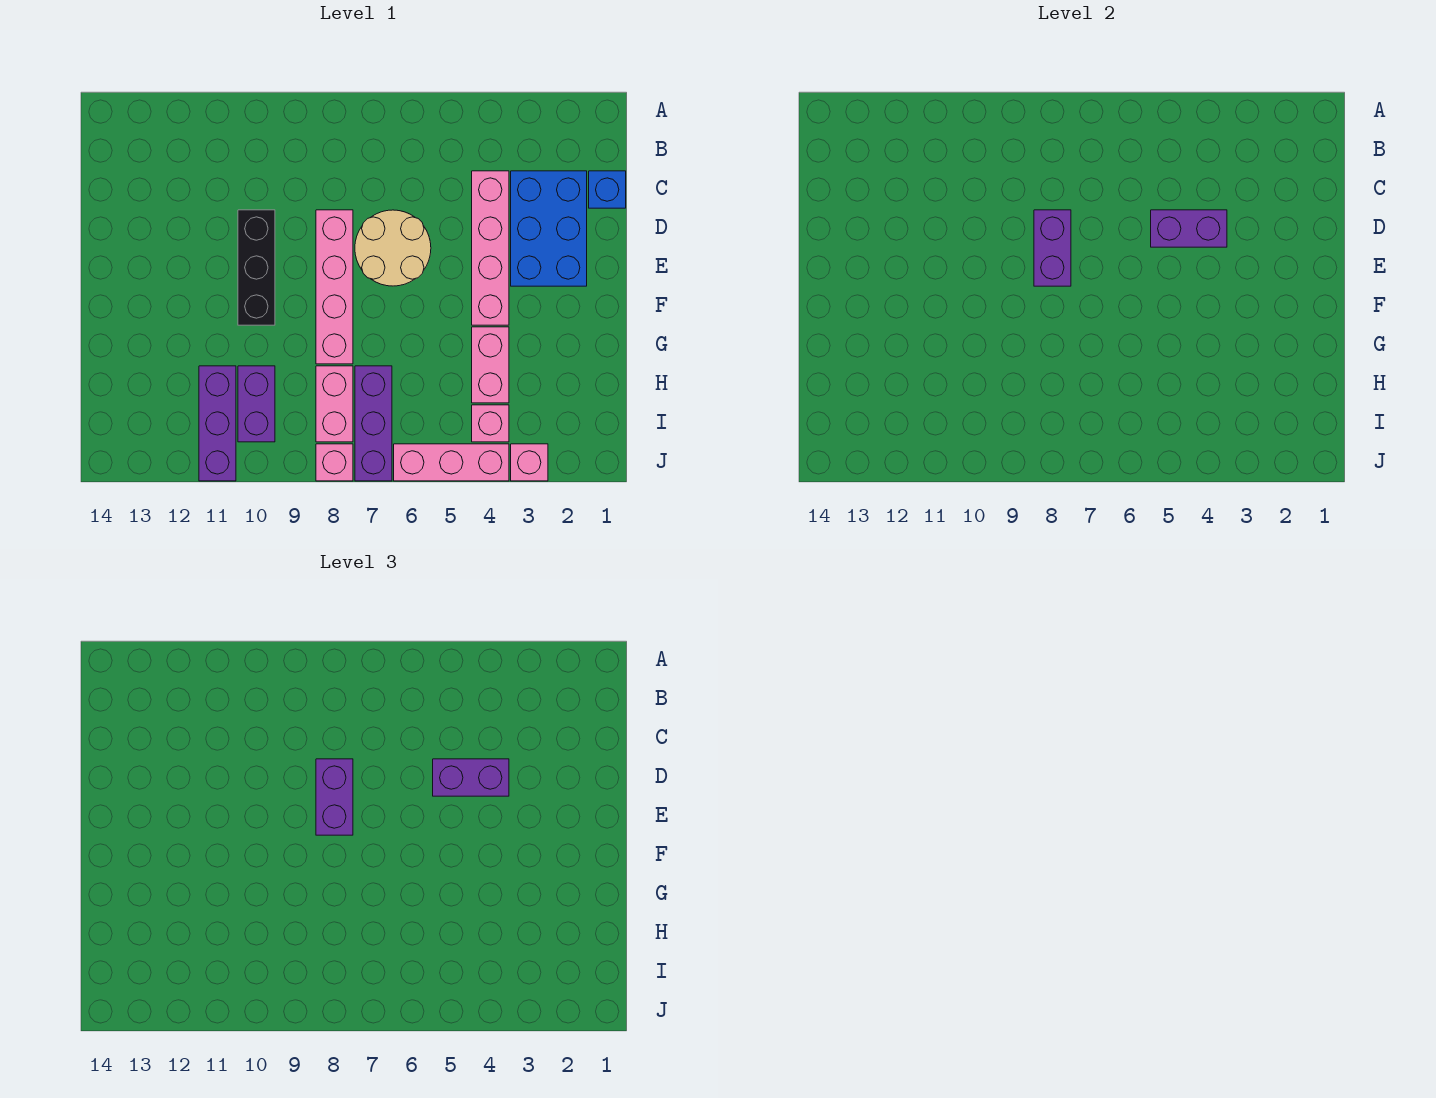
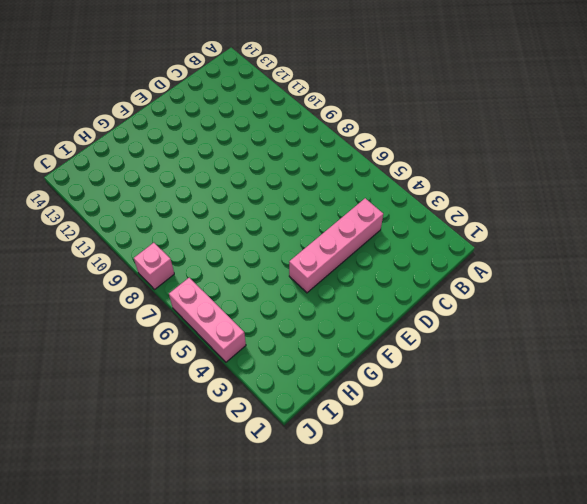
none -> blue 1x1 brick [589,171,626,208]
none -> blue 2x3 brick [511,171,587,286]
none -> tan 2x2 round brick [355,210,431,286]

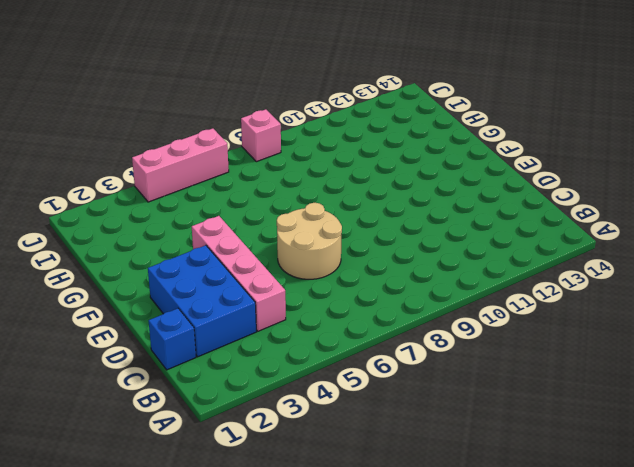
none -> pink 1x4 brick [316,210,353,364]
none -> black 1x3 brick [238,210,275,325]
none -> pink 1x2 brick [472,327,509,403]

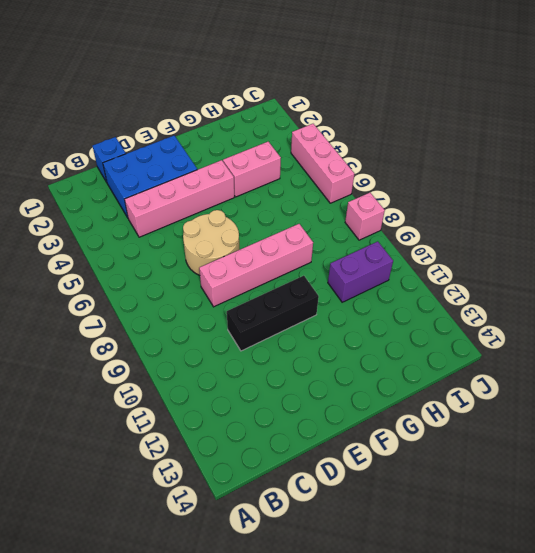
none -> purple 1x3 brick [355,366,392,481]
none -> pink 1x2 brick [316,366,353,442]
none -> purple 1x3 brick [199,366,236,481]

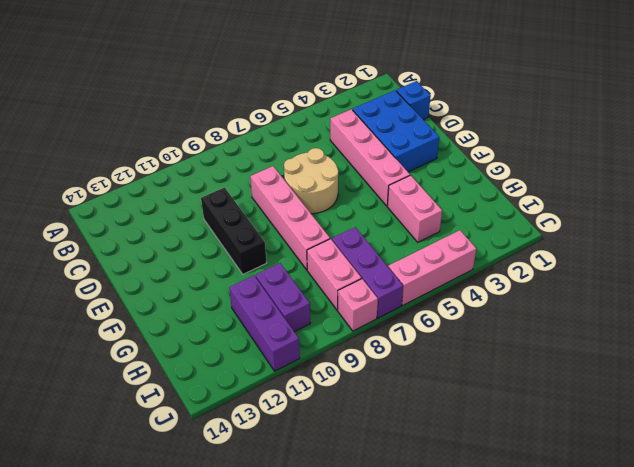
none -> pink 1x1 brick [472,405,509,442]
none -> pink 1x1 brick [511,444,548,481]
none -> purple 1x2 brick [1151,210,1227,247]

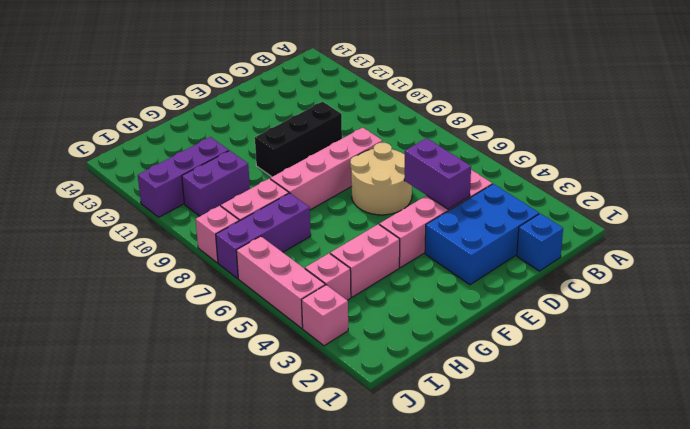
none -> purple 1x2 brick [1034,210,1071,286]
none -> purple 1x2 brick [433,759,509,796]
none -> purple 1x2 brick [316,759,353,835]

